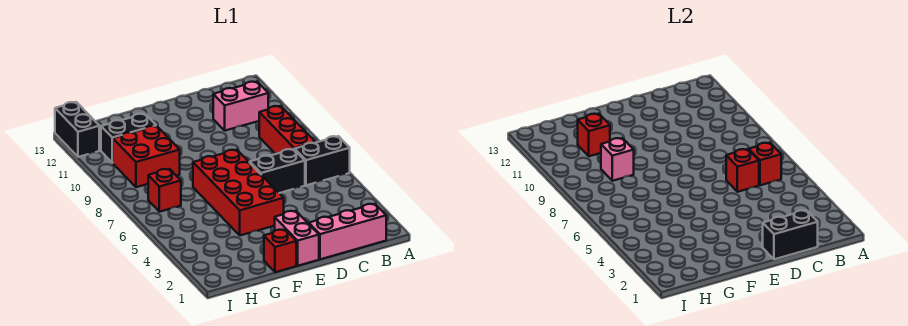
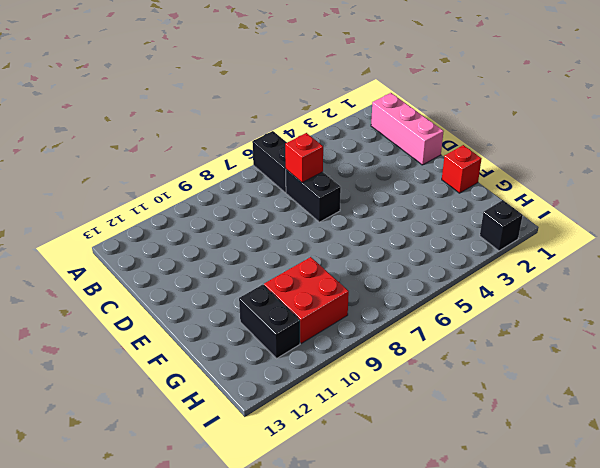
black 1x1 brick [480,200,523,251] -> none
none -> red 1x3 brick [259,106,316,154]
none -> pink 1x2 brick [213,82,268,131]
none -> pink 1x2 brick [275,211,319,266]

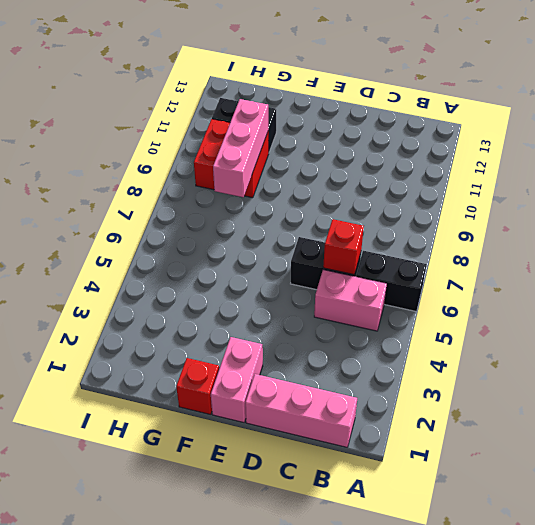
pink 1x2 brick [314,270,387,331] -> pink 1x2 brick moved to [213,82,268,131]
pink 1x3 brick [213,99,268,197] -> pink 1x1 brick [601,138,634,181]
none -> red 1x3 brick [259,106,316,154]
none -> red 2x4 brick [193,150,284,235]
none -> red 1x1 brick [148,169,181,212]

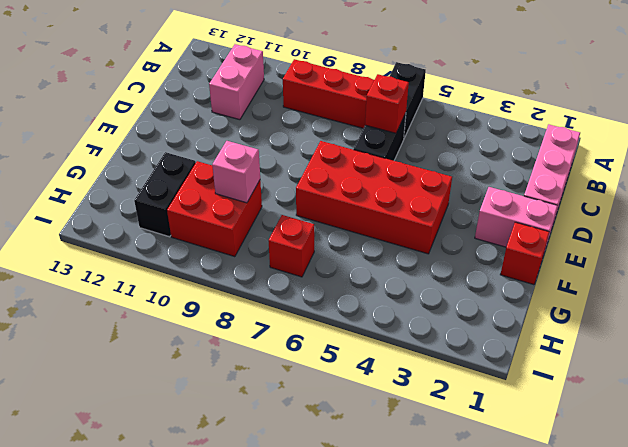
none -> black 1x2 brick [55,102,99,157]
none -> red 1x1 brick [749,143,781,185]
none -> black 1x2 brick [763,210,818,259]

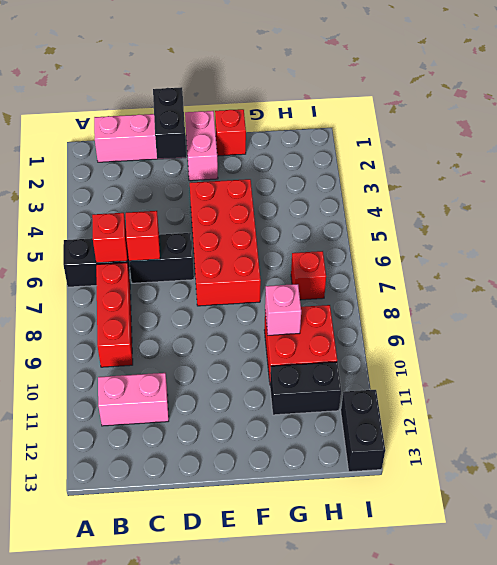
black 1x2 brick [153,87,186,159] -> black 1x2 brick turned to [763,210,818,259]
none -> red 1x1 brick [578,114,610,156]

